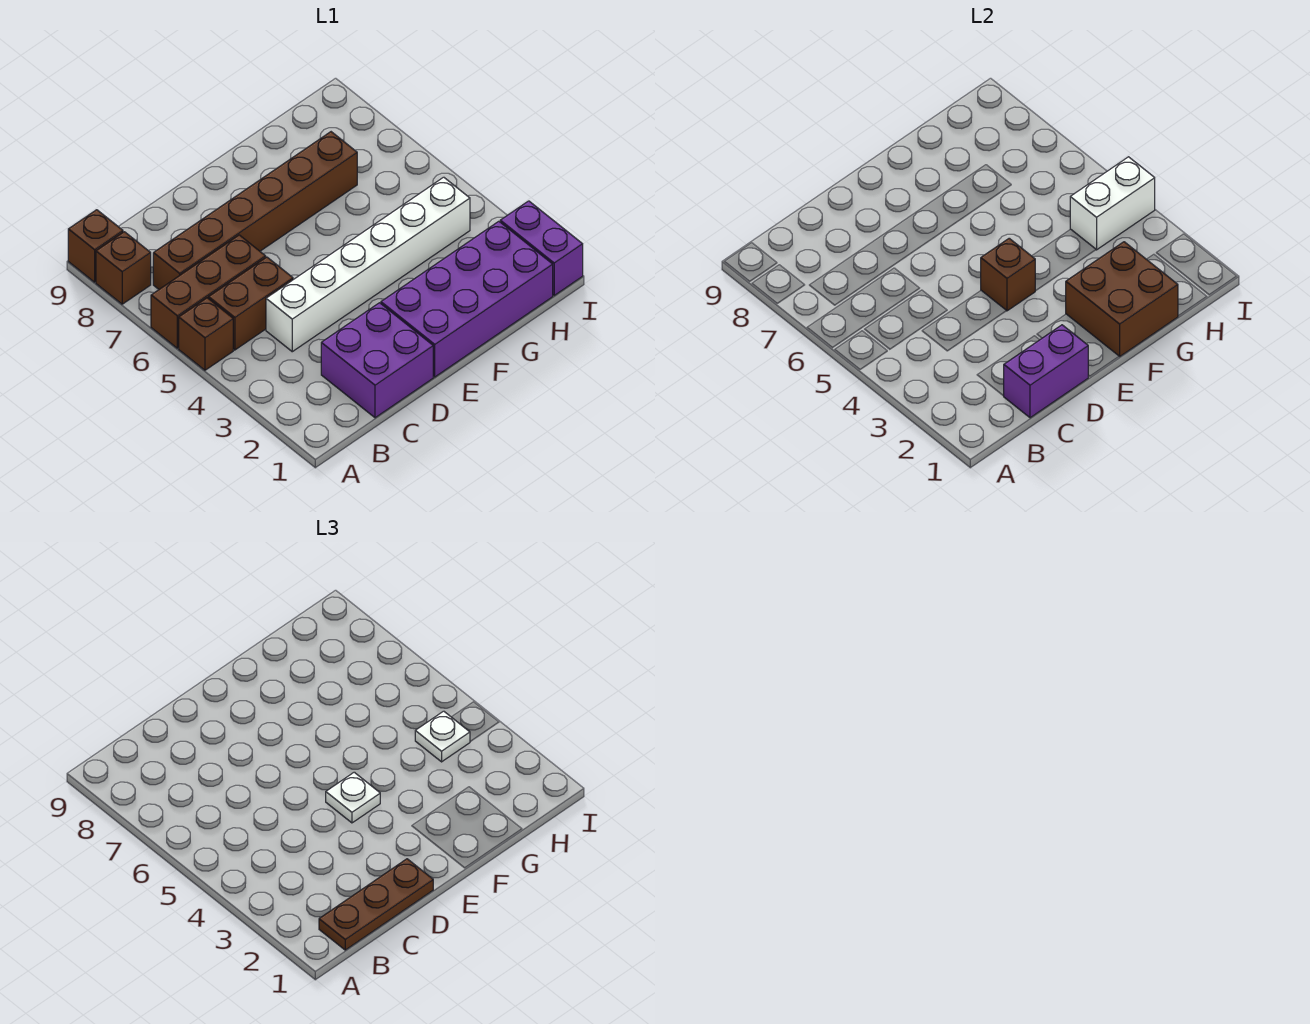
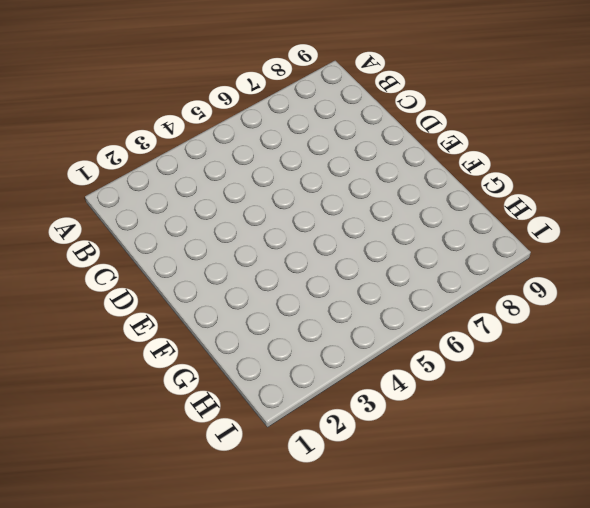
none -> brown 1x1 brick [179,298,233,370]
none -> brown 1x3 brick [151,235,266,348]
none -> brown 1x1 brick [96,232,151,304]

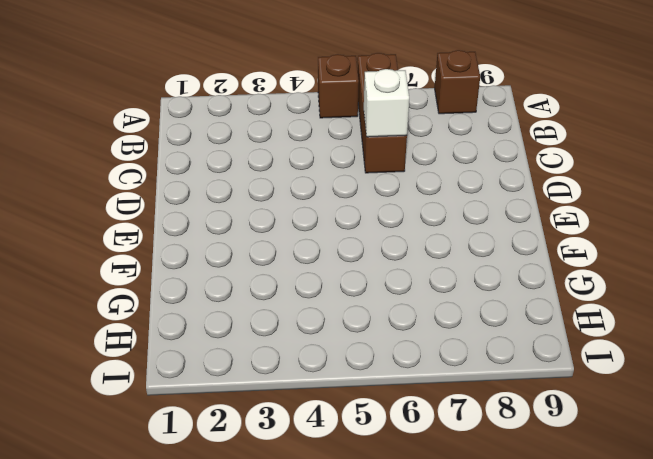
white 1x1 brick [364,69,409,137] -> none
none -> brown 1x1 brick [68,210,123,282]
none -> brown 1x2 brick [209,257,293,350]
none -> brown 1x6 brick [153,132,357,289]

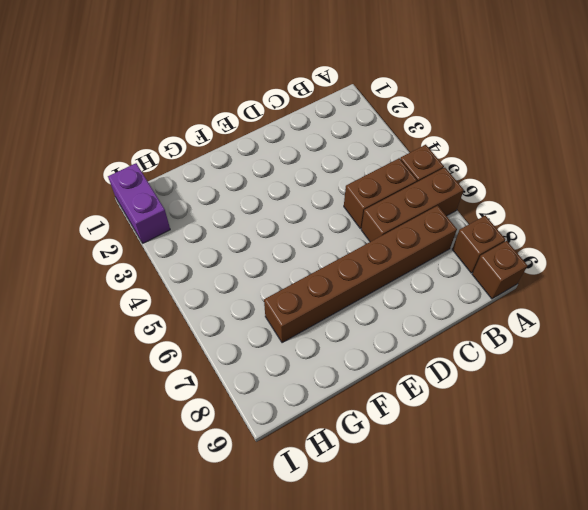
none -> purple 2x2 brick [321,303,433,418]
none -> white 1x6 brick [266,177,470,352]
none -> purple 2x4 brick [381,221,553,377]

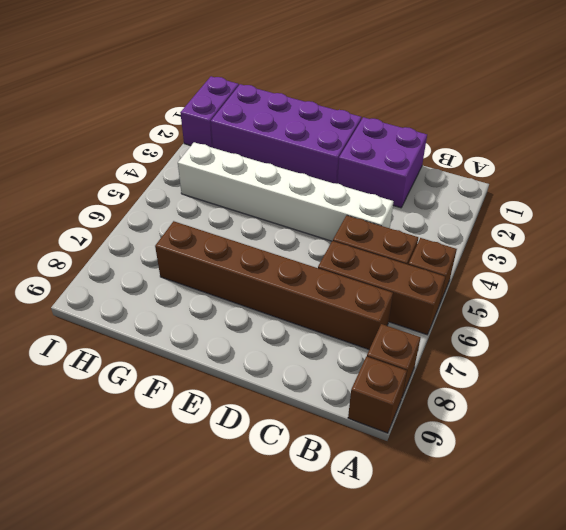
none -> purple 1x2 brick [1004,325,1088,418]
none -> brown 1x1 brick [981,238,1035,311]
none -> brown 2x2 brick [1066,242,1178,357]

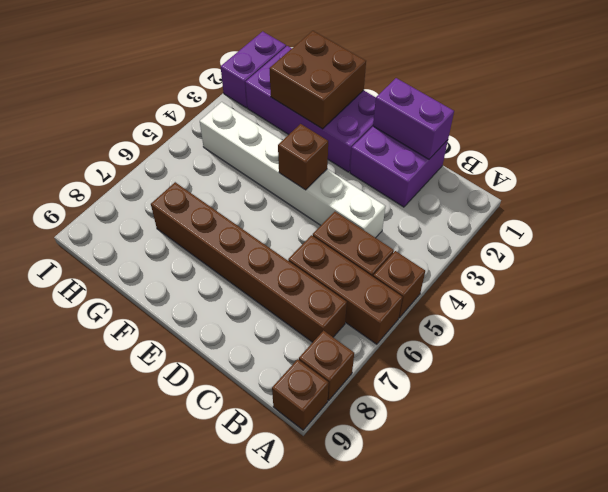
none -> white 1x2 brick [1070,157,1155,250]
none -> brown 1x3 plate [319,859,433,950]
none -> white 1x1 plate [326,772,380,823]

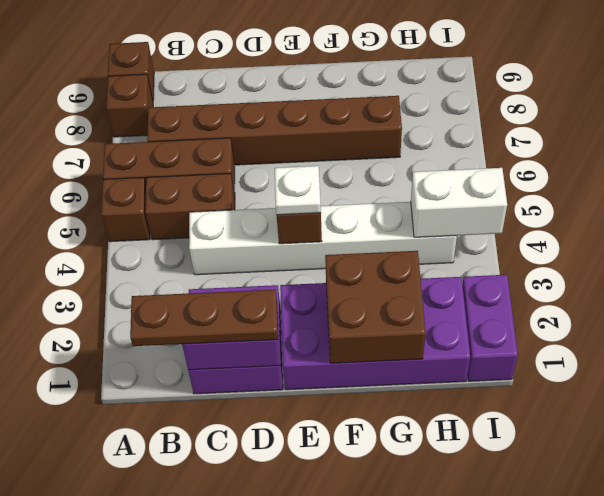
none -> white 1x1 plate [415,711,470,762]

